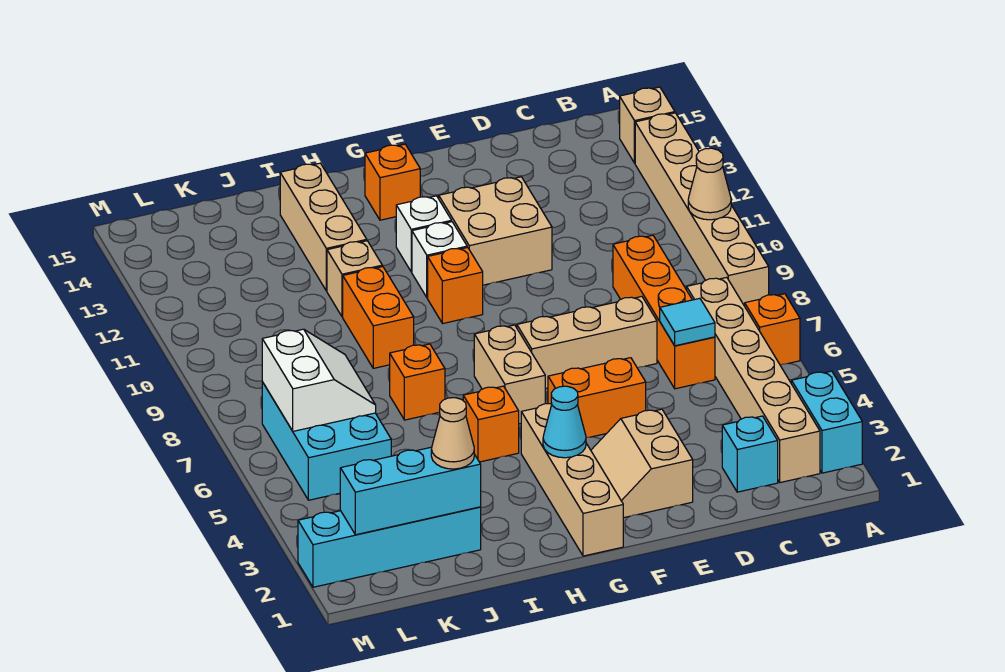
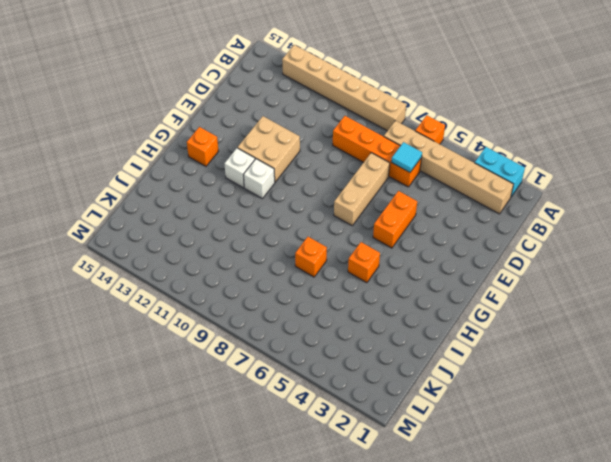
none -> tan 1x1 brick [620,87,675,163]
none -> cyan 1x1 brick [722,416,778,492]
none -> tan 2x2 slope [591,409,693,518]
none -> tan 1x4 brick [521,404,623,556]

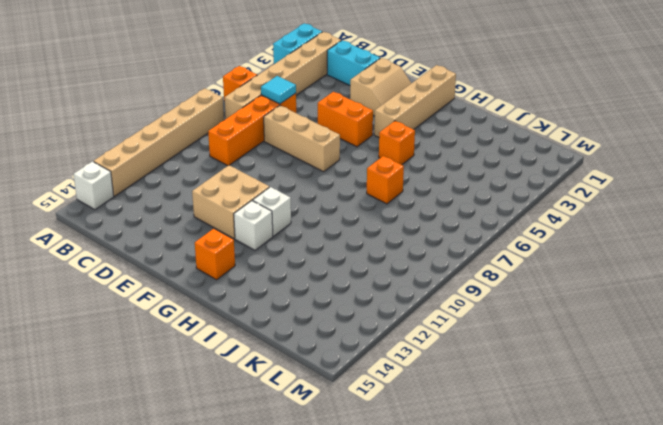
white 1x1 brick [73,162,114,210] -> tan 1x1 brick [620,87,675,163]
cyan 1x2 brick [327,40,380,85] -> cyan 1x1 brick [722,416,778,492]
none -> tan 1x2 brick [474,325,545,424]
none -> orange 1x1 brick [428,247,483,324]
none -> orange 1x2 brick [343,267,414,368]
none -> tan 1x1 brick [327,241,382,317]

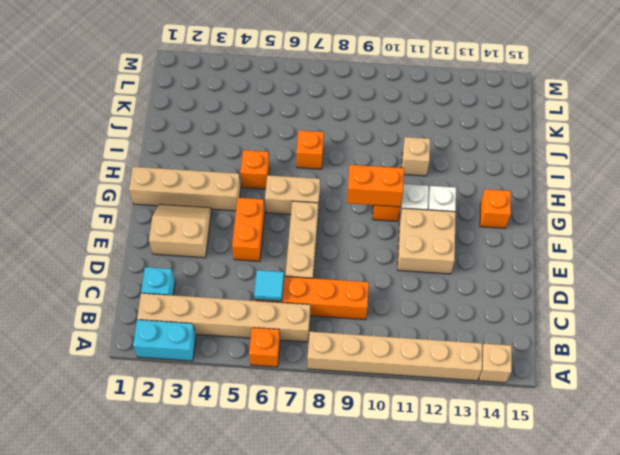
orange 1x2 brick [347,165,404,207] -> orange 1x2 brick moved to [343,267,414,368]
none -> tan 1x3 brick [280,163,367,291]
none -> cyan 1x4 brick [298,507,481,587]
none -> cyan 2x3 brick [262,382,391,500]
none -> tan 1x1 cone [688,148,731,220]

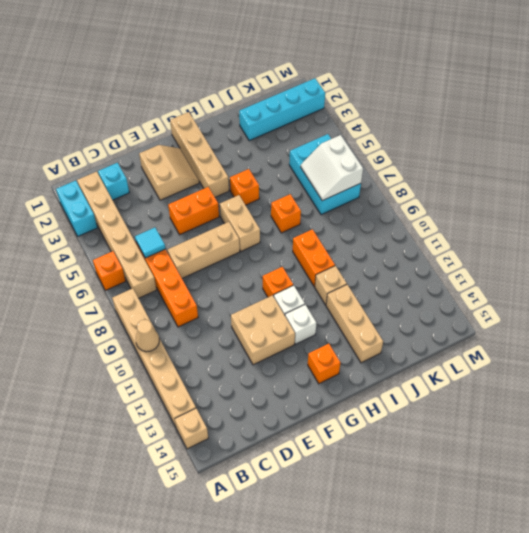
none -> cyan 1x1 cone [543,386,586,458]
none -> cyan 1x3 brick [340,447,481,535]
none -> tan 1x1 cone [431,398,474,469]

